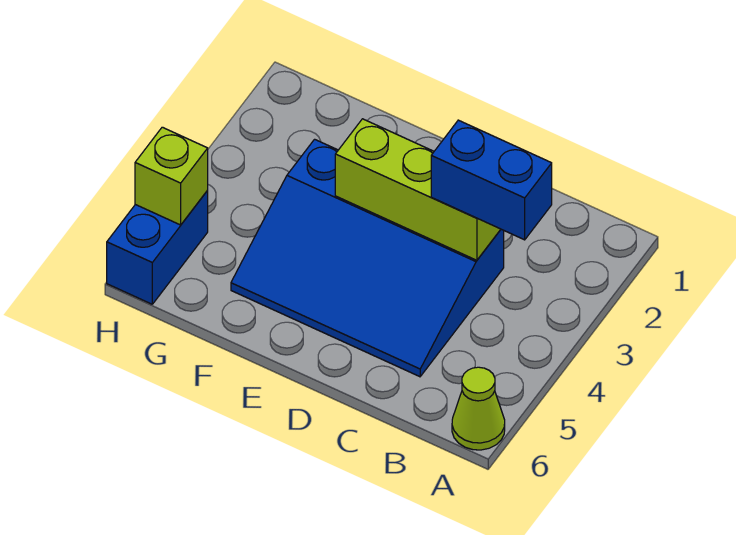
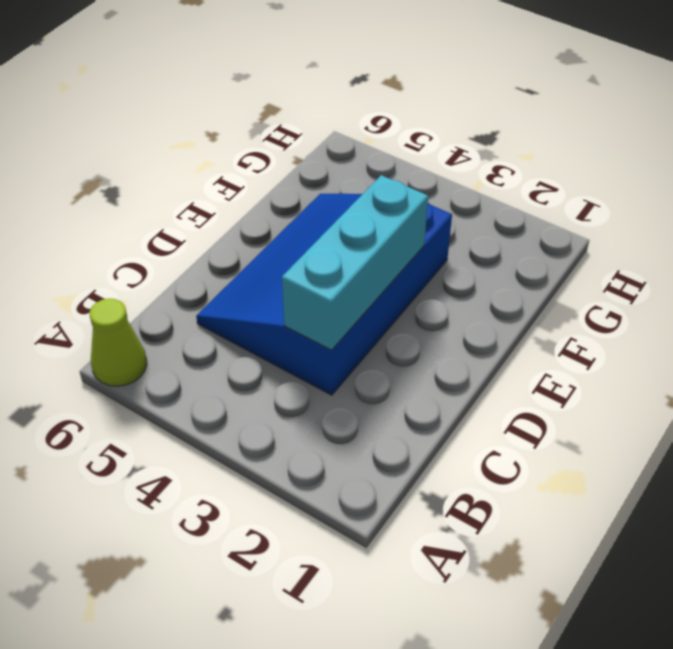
cyan 1x3 brick [282,175,428,350] -> lime 1x3 brick [335,119,501,260]
none -> blue 1x2 brick [107,191,208,304]
none -> lime 1x1 brick [135,127,208,225]

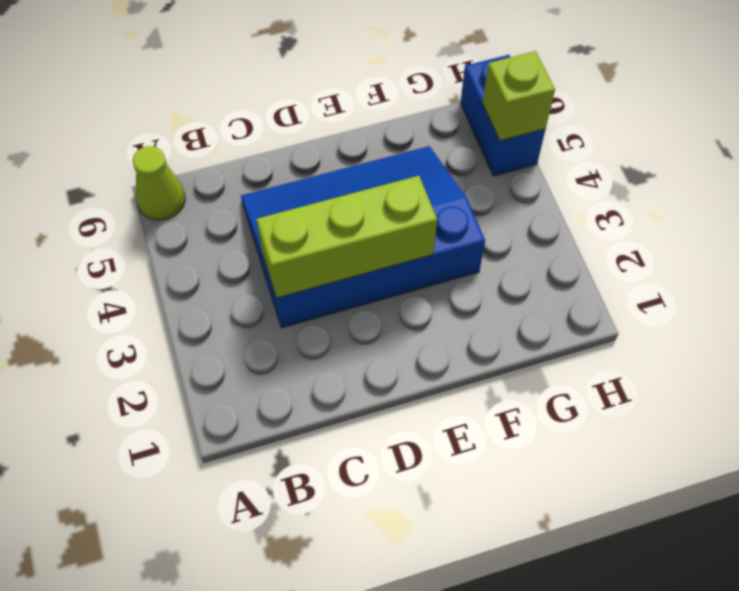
none -> blue 1x2 brick [431,120,552,240]

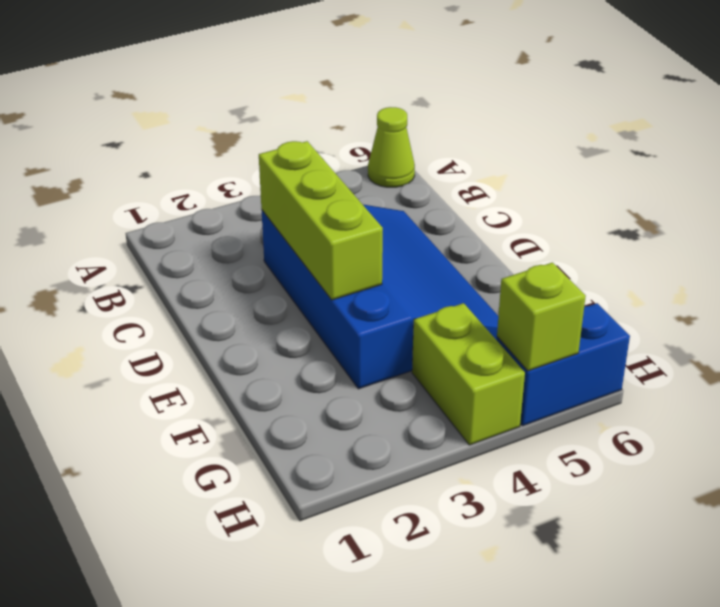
lime 1x2 brick [412,303,525,445] -> none
none -> blue 1x2 brick [431,120,552,240]

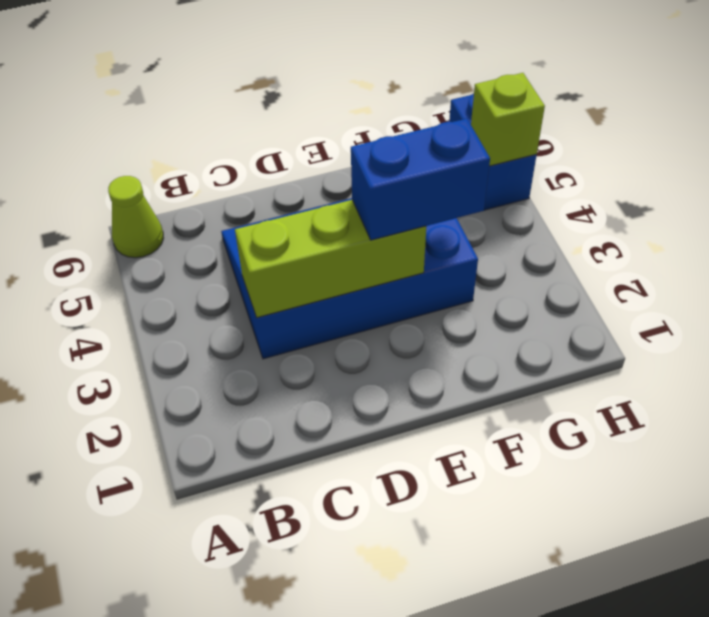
blue 1x2 brick [351,119,490,240] -> blue 1x2 brick moved to [431,120,552,240]

